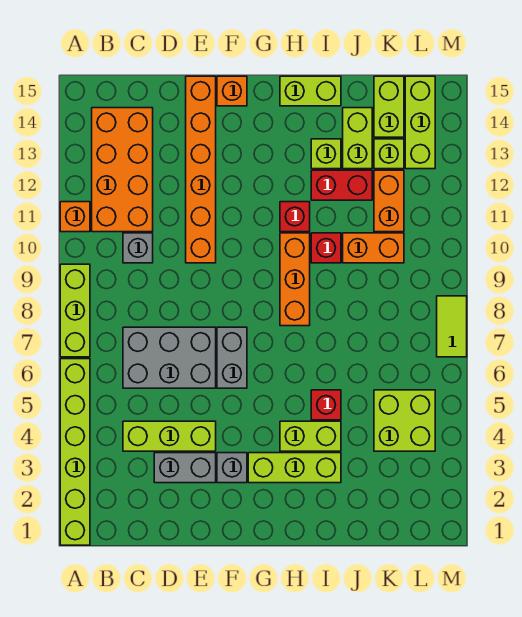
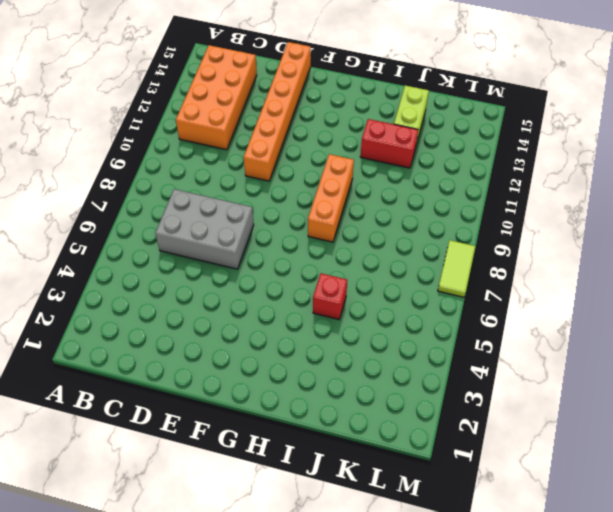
none -> lime 1x6 brick [60,359,90,545]
none -> lime 1x3 brick [60,264,90,357]
none -> orange 1x1 brick [60,202,90,232]

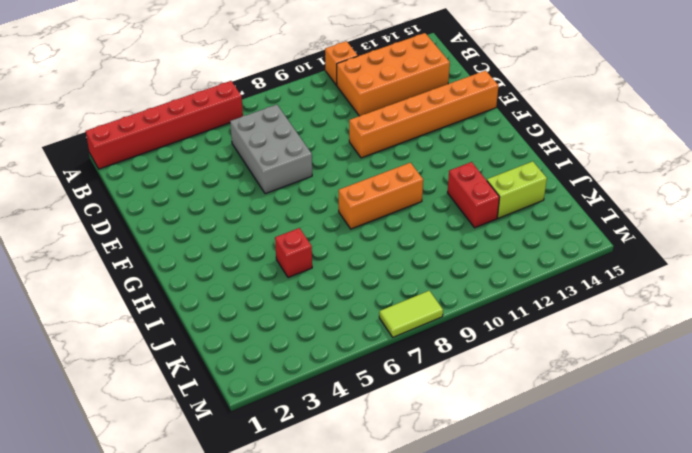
red 1x6 brick [86,81,243,169] -> lime 1x6 brick [60,359,90,545]
none -> lime 1x3 brick [60,264,90,357]
none -> lime 1x3 brick [123,421,216,451]
none -> grey 1x1 brick [123,233,153,263]

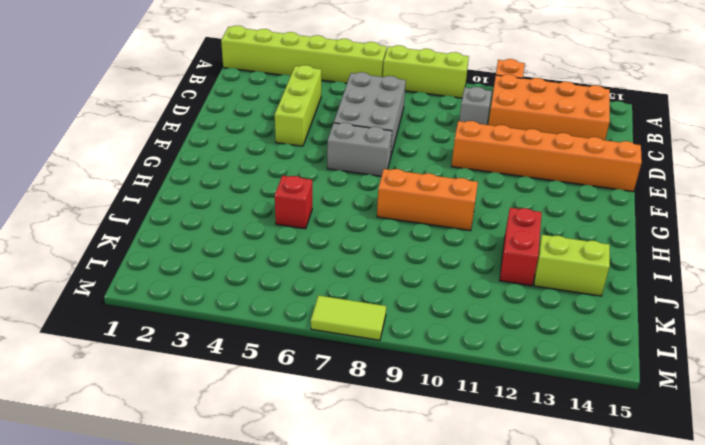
none -> grey 1x2 brick [154,453,216,483]
none -> grey 1x1 brick [217,453,247,483]
none -> orange 1x1 brick [217,76,247,106]

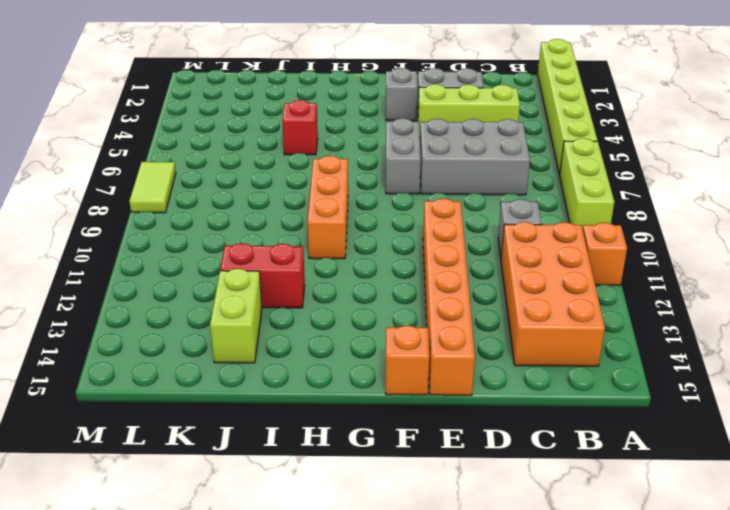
none -> lime 1x3 brick [248,453,341,483]
none -> lime 1x2 brick [280,421,341,451]
none -> red 1x1 brick [280,202,310,232]

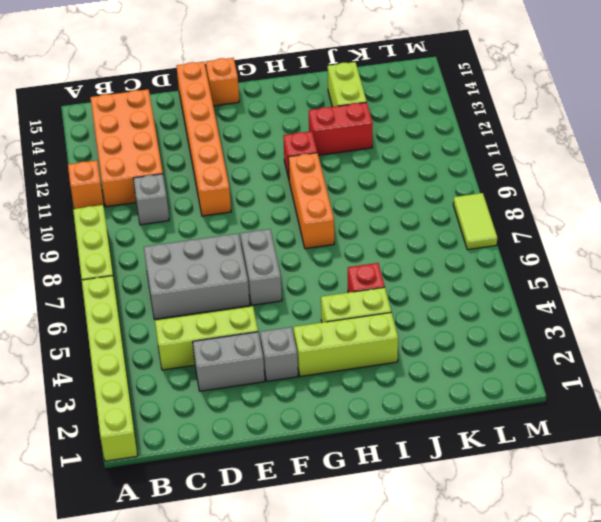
none -> lime 1x2 brick [280,76,341,106]
none -> red 1x1 brick [311,233,341,263]
none -> lime 1x1 brick [311,139,341,169]

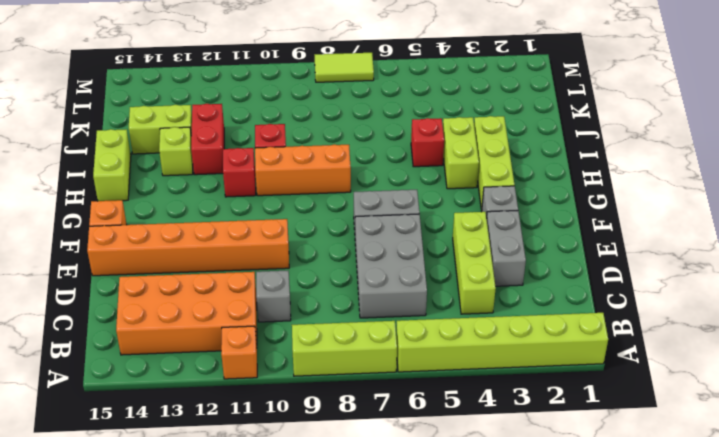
none -> orange 1x2 brick [343,233,404,263]
none -> lime 2x2 brick [374,390,435,451]
none -> orange 1x2 brick [374,170,404,232]

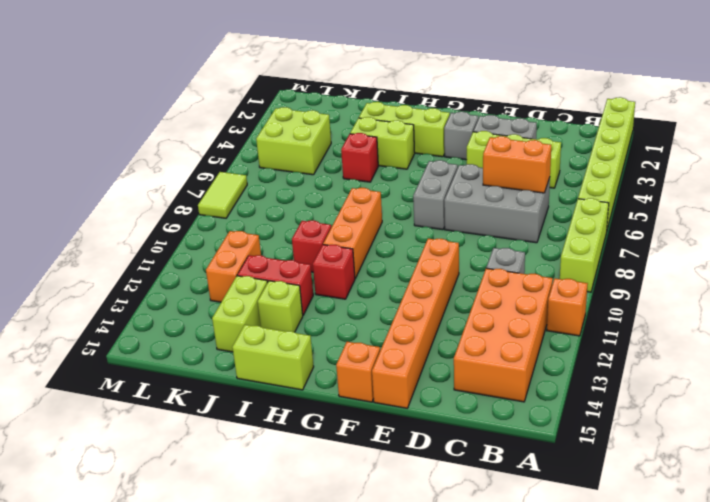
orange 1x2 brick [483,136,551,193] -> orange 1x2 brick moved to [343,233,404,263]
none -> lime 1x1 brick [374,139,404,169]
none -> lime 1x2 brick [374,76,404,137]
none -> lime 1x3 brick [405,76,435,169]

